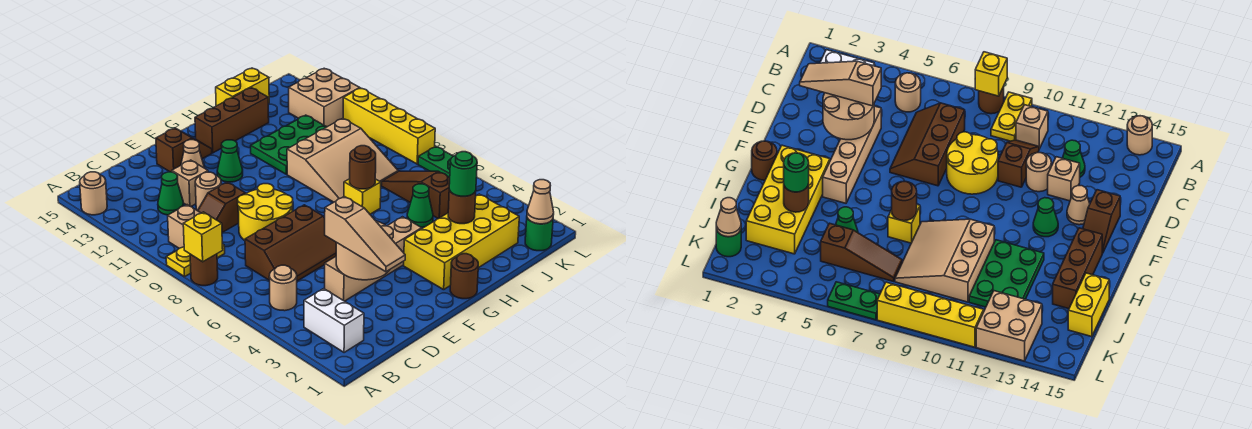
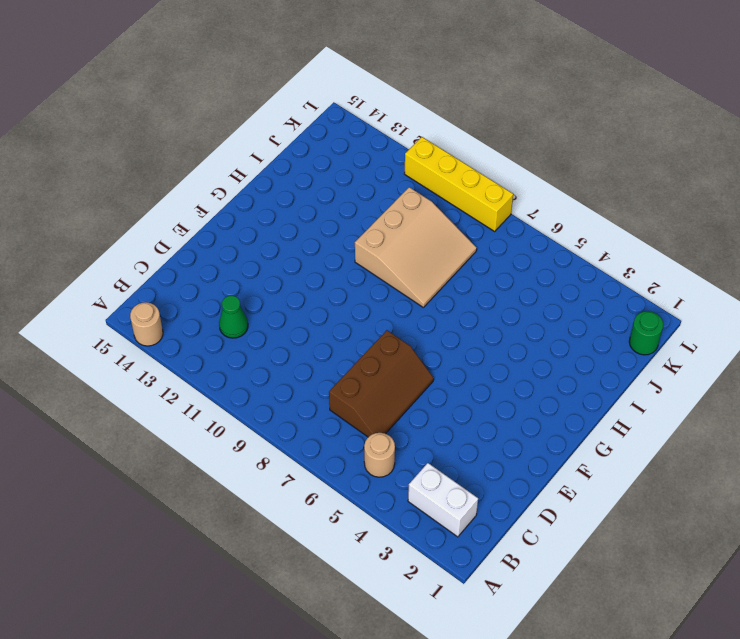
none -> brown 1x1 round brick [190,254,218,286]
none -> yellow 1x2 plate [166,244,225,277]
none -> tan 1x1 brick [168,205,201,248]
none -> brown 1x2 slope [198,182,245,232]

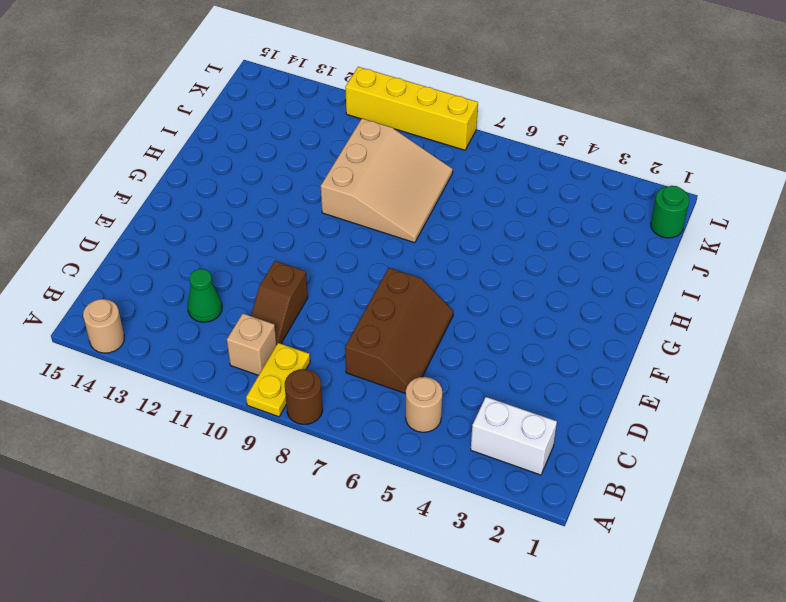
none -> tan 1x4 brick [325,217,422,301]
none -> yellow 2x2 round brick [238,184,293,241]
none -> tan 1x1 round brick [195,172,221,211]
none -> tan 1x1 brick [172,160,208,207]

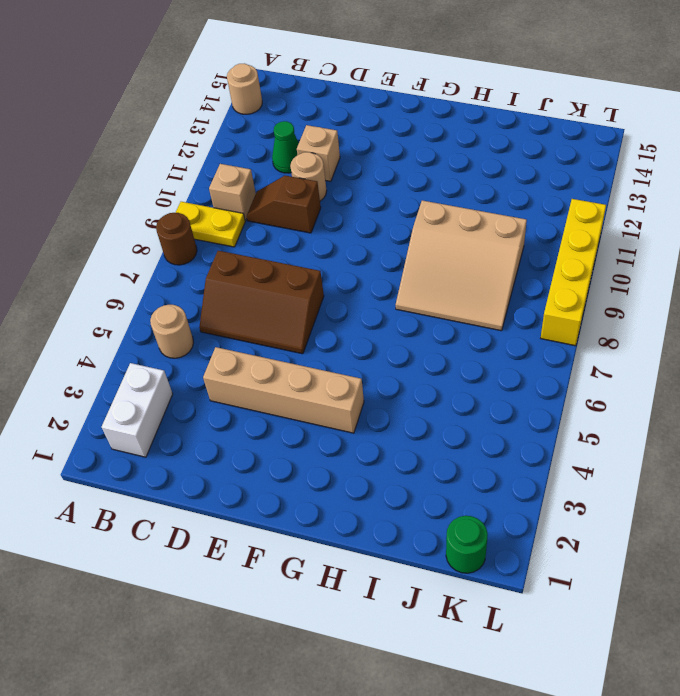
none -> yellow 2x2 round brick [238,184,293,241]
none -> tan 1x1 cone [181,140,204,168]
none -> brown 1x2 slope [156,128,212,172]
none -> green 1x1 cone [217,140,243,182]

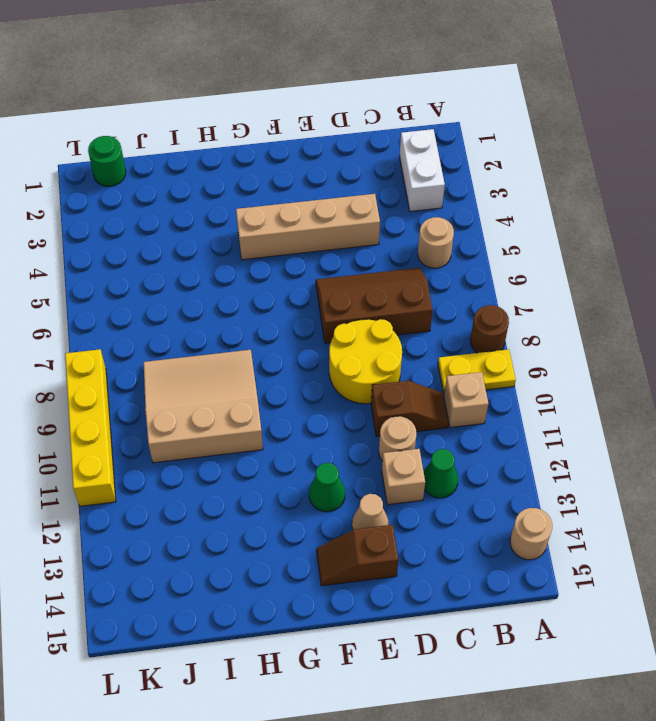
none -> brown 1x1 round brick [450,254,478,299]
none -> yellow 2x4 brick [404,194,519,290]
none -> brown 1x3 brick [195,88,269,153]
none -> yellow 1x1 brick [344,179,381,214]

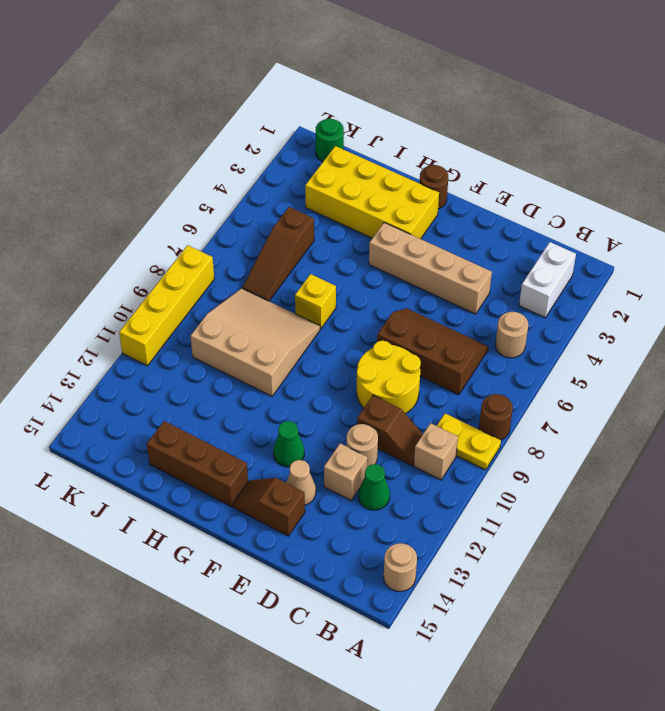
none -> green 2x3 plate [251,115,327,174]
none -> green 1x1 cone [407,184,433,227]
none -> yellow 1x2 brick [216,68,269,106]
none -> tan 2x2 brick [289,68,360,127]

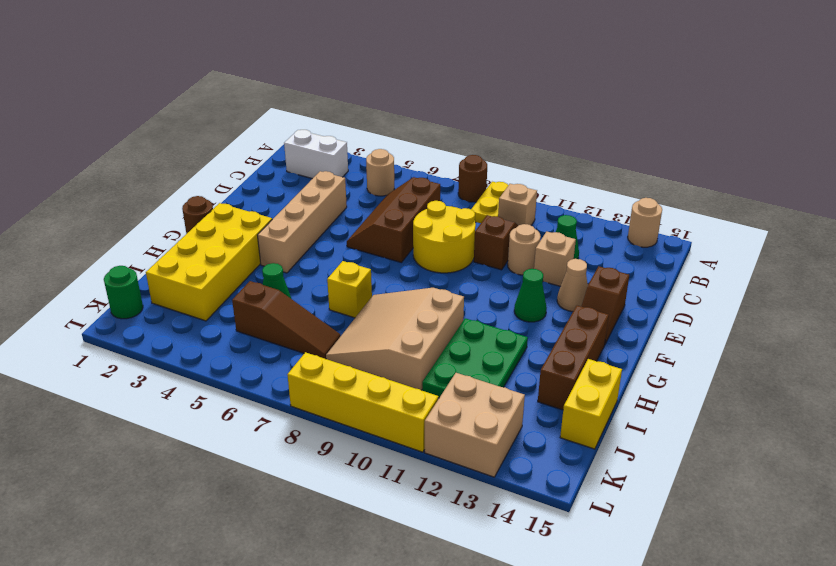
none -> green 1x2 plate [418,146,453,178]
none -> yellow 1x1 brick [183,212,223,262]
none -> tan 2x2 round brick [336,221,393,280]
none -> brown 1x1 round brick [350,146,376,189]

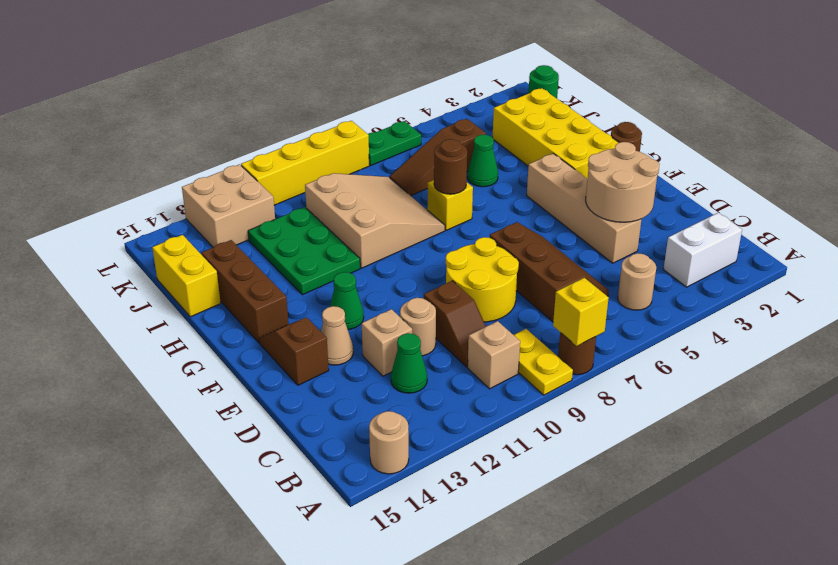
none -> brown 1x1 round brick [448,190,476,224]
none -> tan 1x1 cone [527,180,554,224]
none -> tan 1x3 slope [325,196,405,272]
none -> green 1x1 round brick [449,152,477,196]

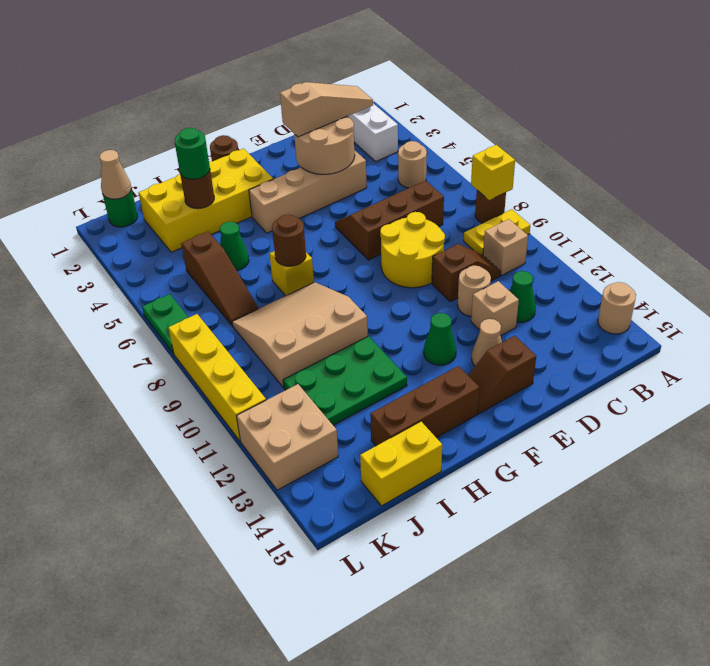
tan 1x3 slope [280,82,373,137] -> tan 1x3 slope turned to [325,196,405,272]

